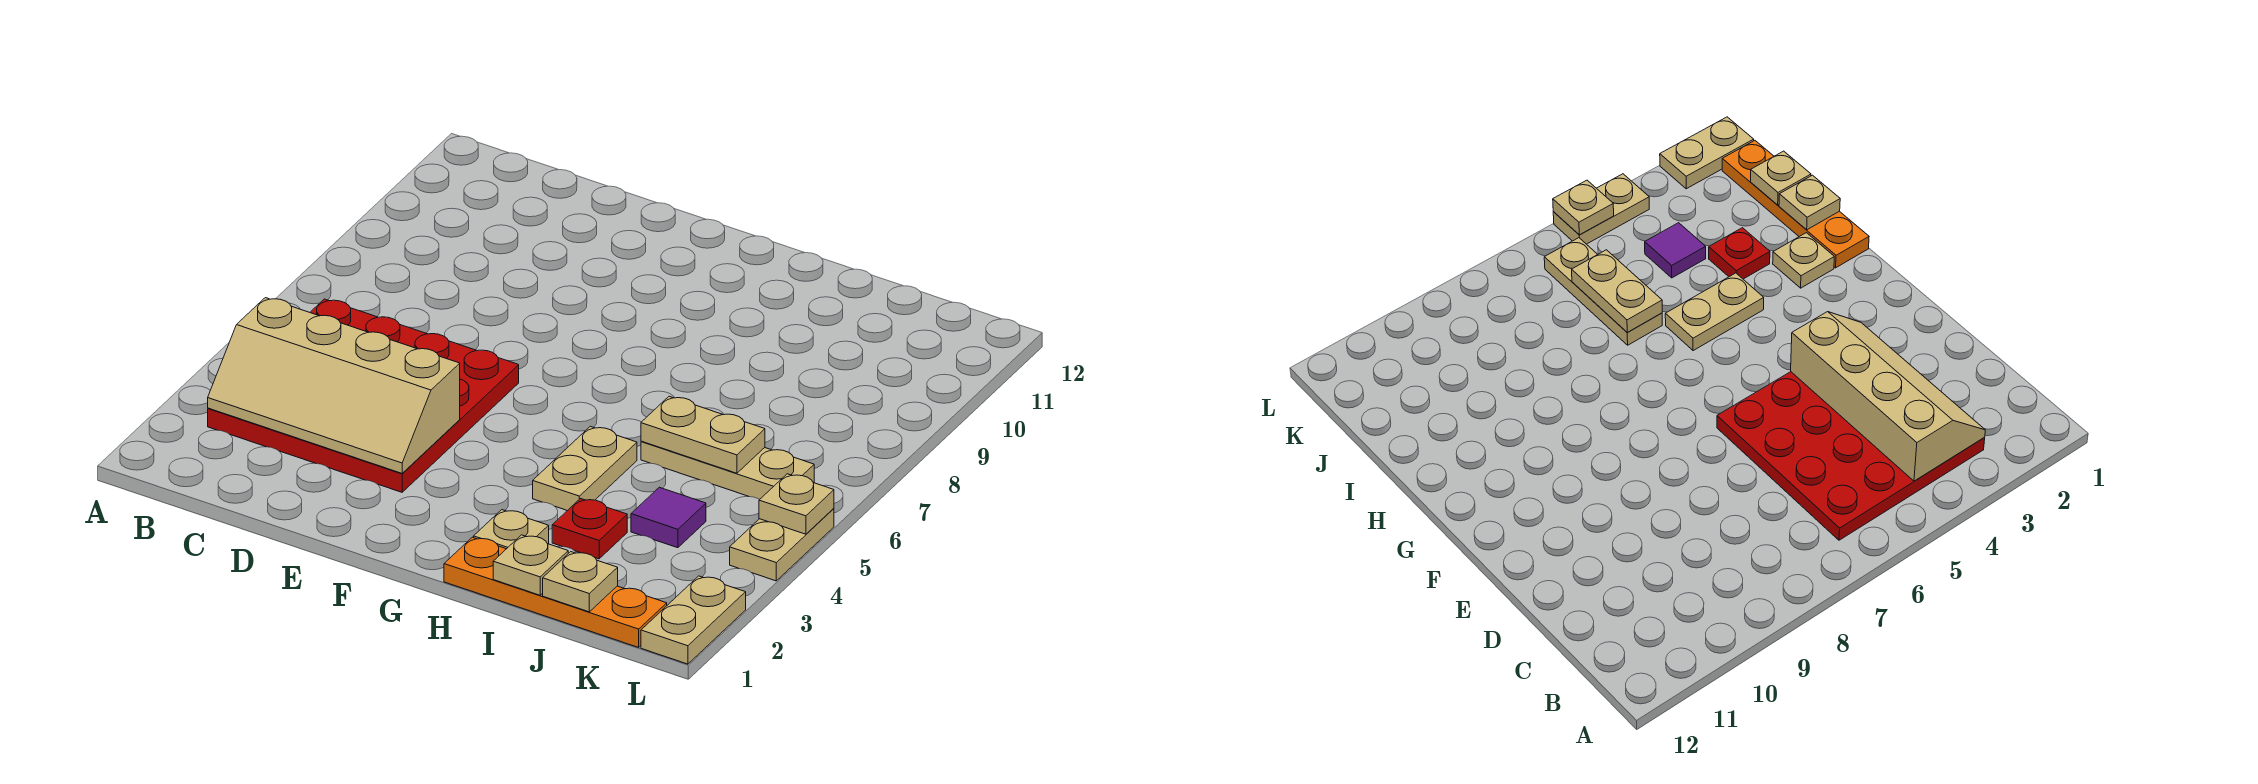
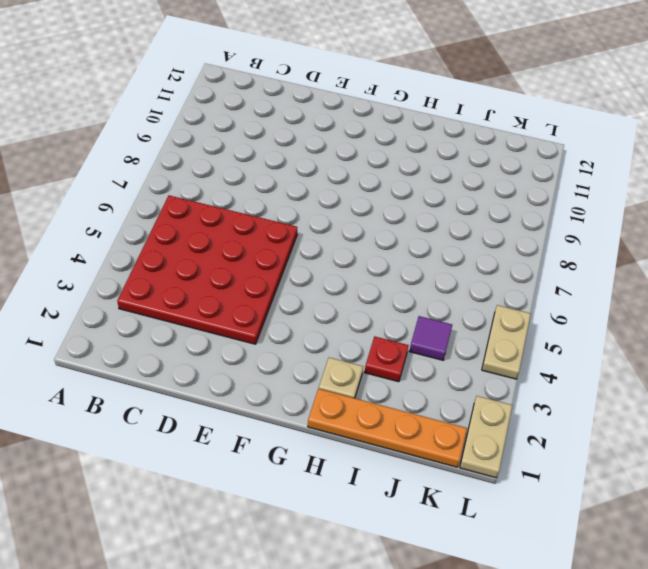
none -> tan 1x2 plate [533,426,637,511]
none -> tan 1x3 plate [641,441,814,499]
none -> tan 2x4 slope [208,298,460,473]

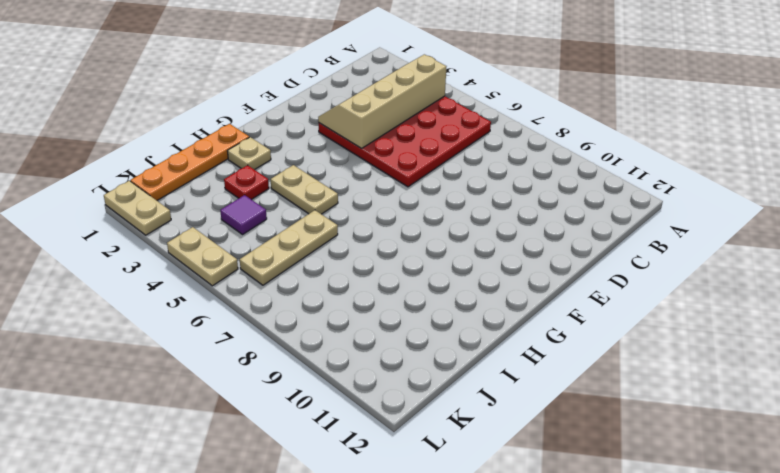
none -> tan 1x1 plate [493,535,568,595]
none -> tan 1x2 plate [641,396,765,473]
none -> tan 1x1 plate [543,552,618,612]

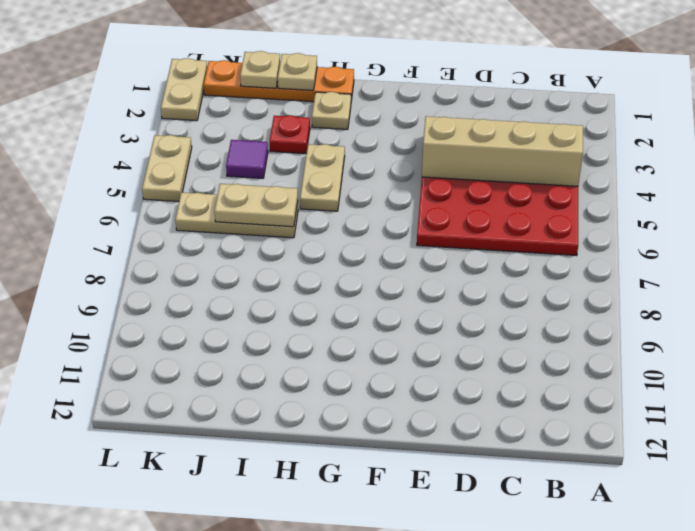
none -> tan 1x1 plate [759,474,834,534]

